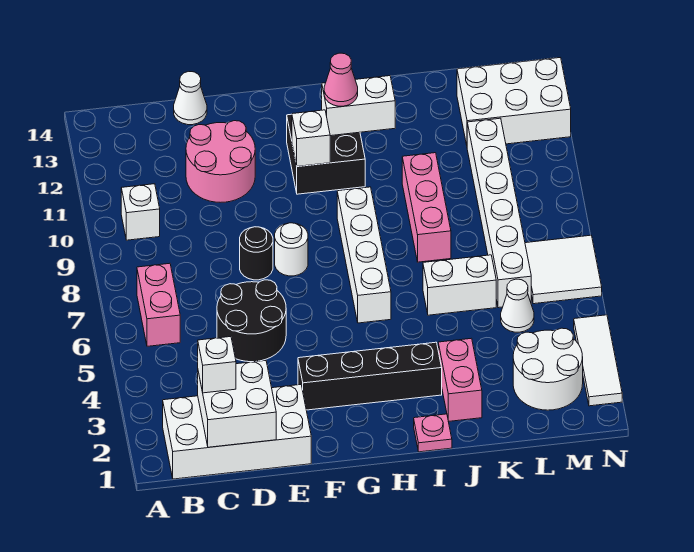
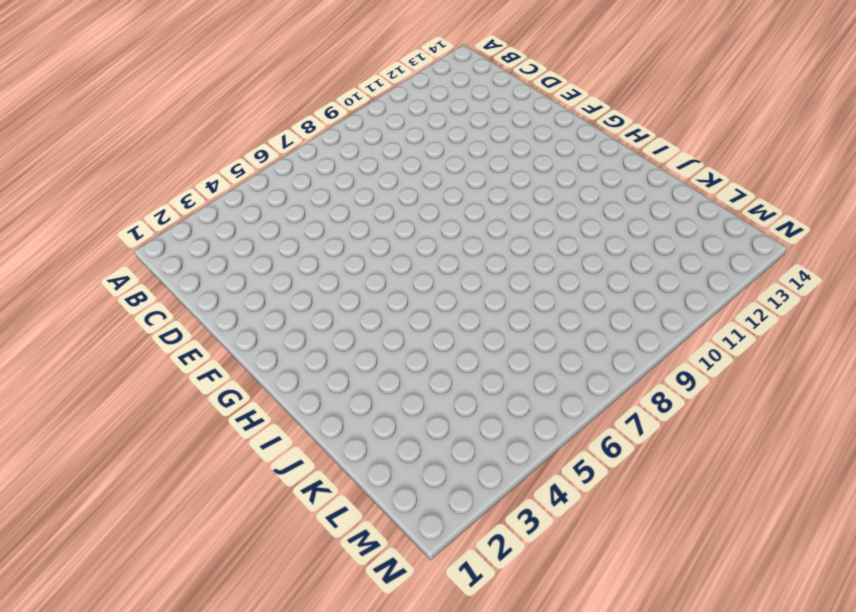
none -> white 2x4 brick [163,385,311,479]
none -> pink 1x2 brick [137,263,180,346]
none -> white 1x1 brick [121,184,160,240]

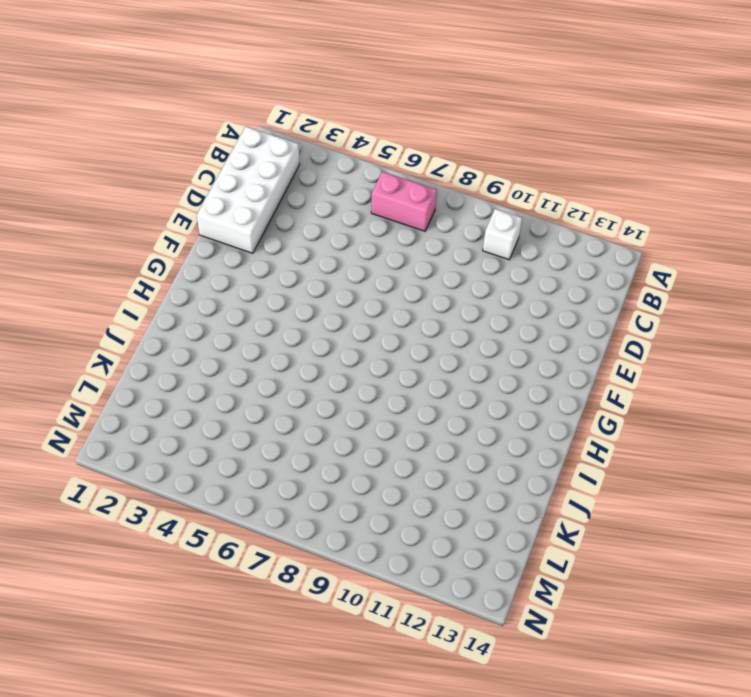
none -> black 2x2 round brick [217,280,286,362]
none -> pink 2x2 round brick [186,121,255,202]
none -> white 1x1 cone [174,72,207,125]

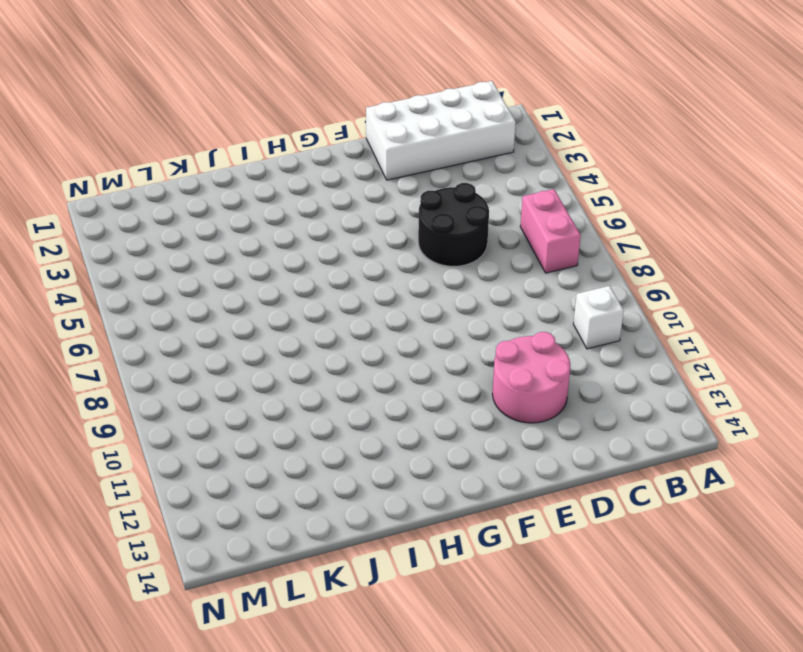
none -> white 1x1 cone [174,72,207,125]
none -> black 1x1 round brick [240,227,273,280]
none -> black 1x4 brick [298,342,442,410]

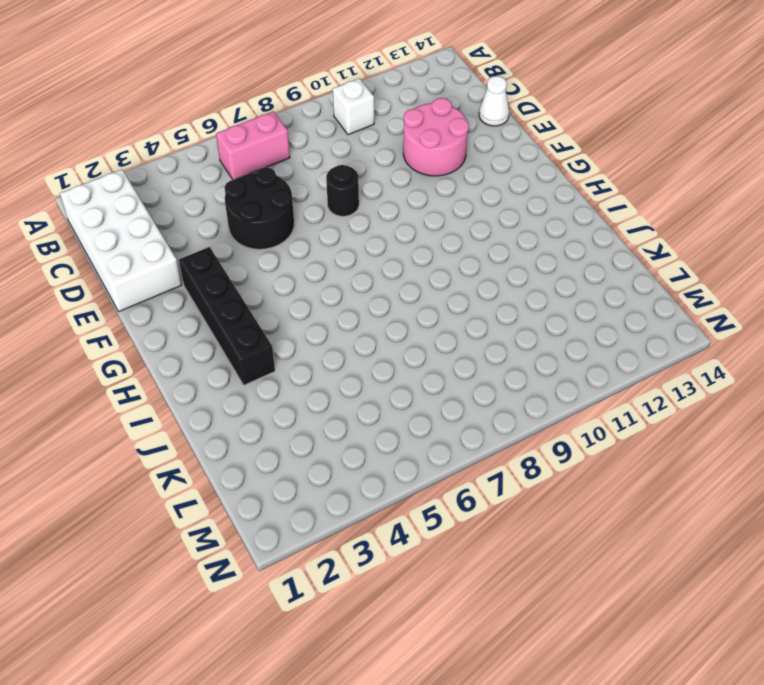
none -> white 1x1 round brick [275,223,308,276]
none -> black 2x2 brick [287,114,365,194]
none -> white 1x4 brick [337,187,391,323]

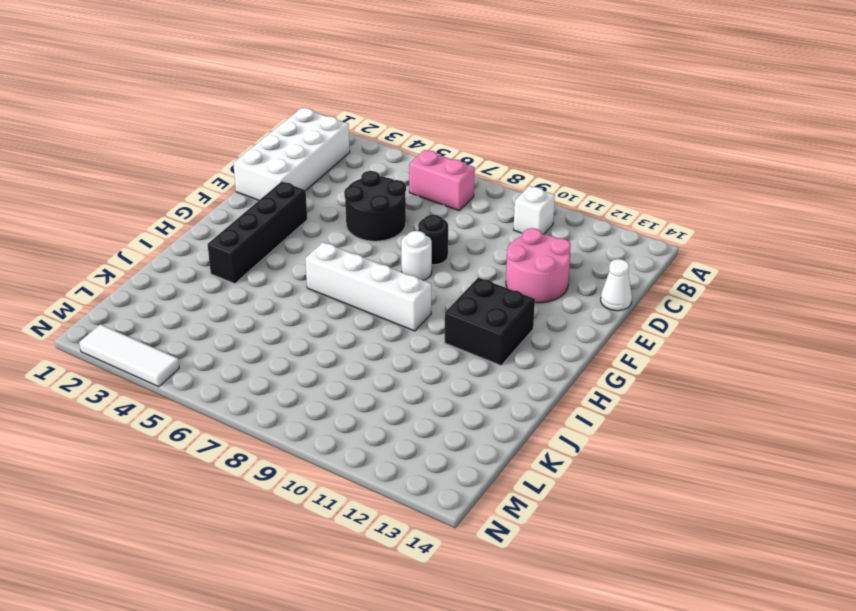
none -> pink 1x1 plate [414,414,452,452]
none -> pink 1x2 brick [438,338,482,422]
none -> white 1x2 brick [423,255,496,315]

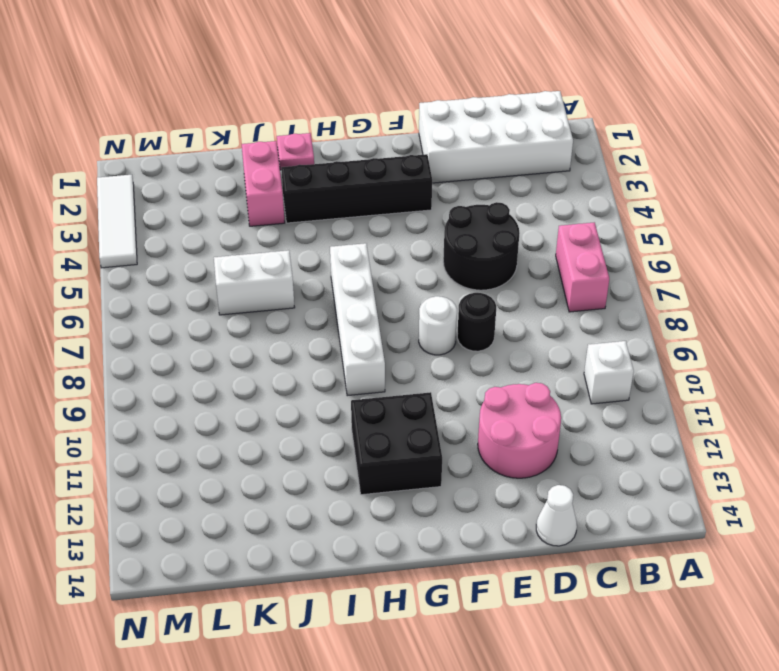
none -> pink 1x3 brick [402,153,451,262]
none -> white 2x2 round brick [513,328,583,410]
none -> white 1x1 cone [501,279,534,332]

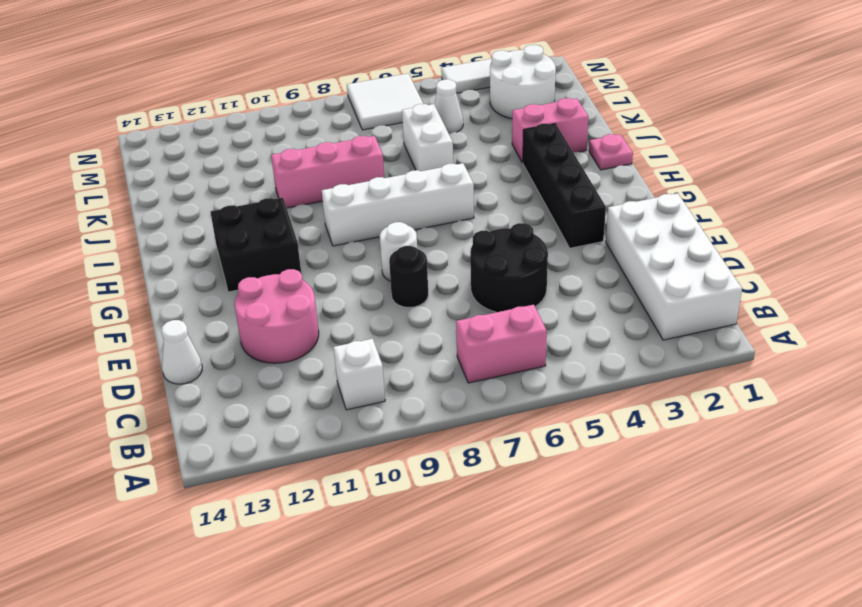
none -> white 1x6 brick [467,118,531,308]
none -> white 2x3 brick [457,58,571,145]
none -> white 2x2 brick [198,361,276,447]

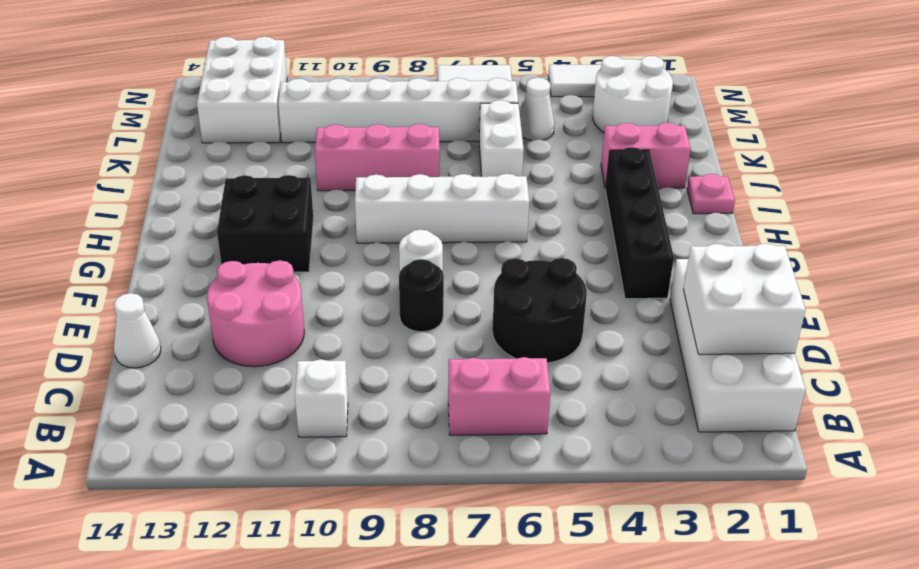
none -> white 1x1 brick [292,110,330,166]
none -> white 1x2 brick [322,76,395,136]
none -> white 1x1 brick [198,337,236,393]

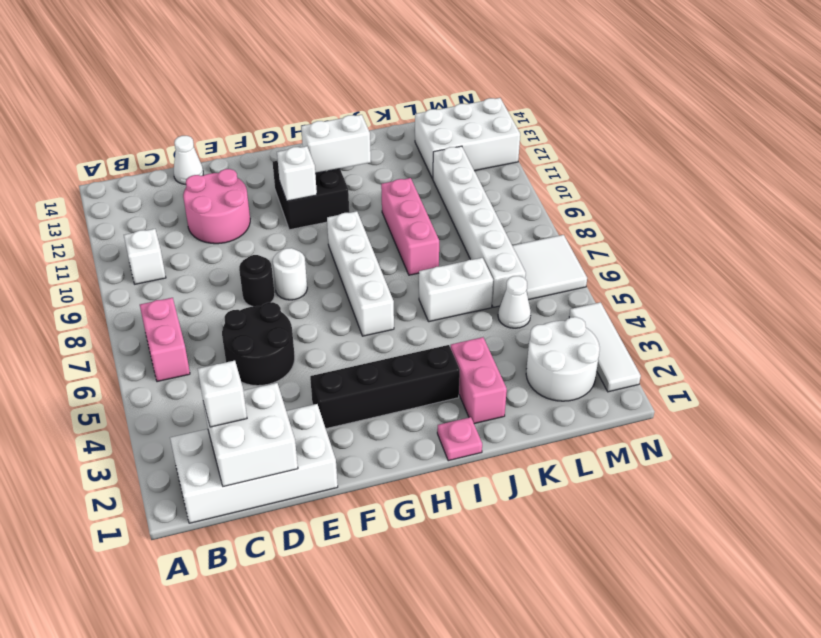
none -> pink 1x1 cone [324,53,358,106]

